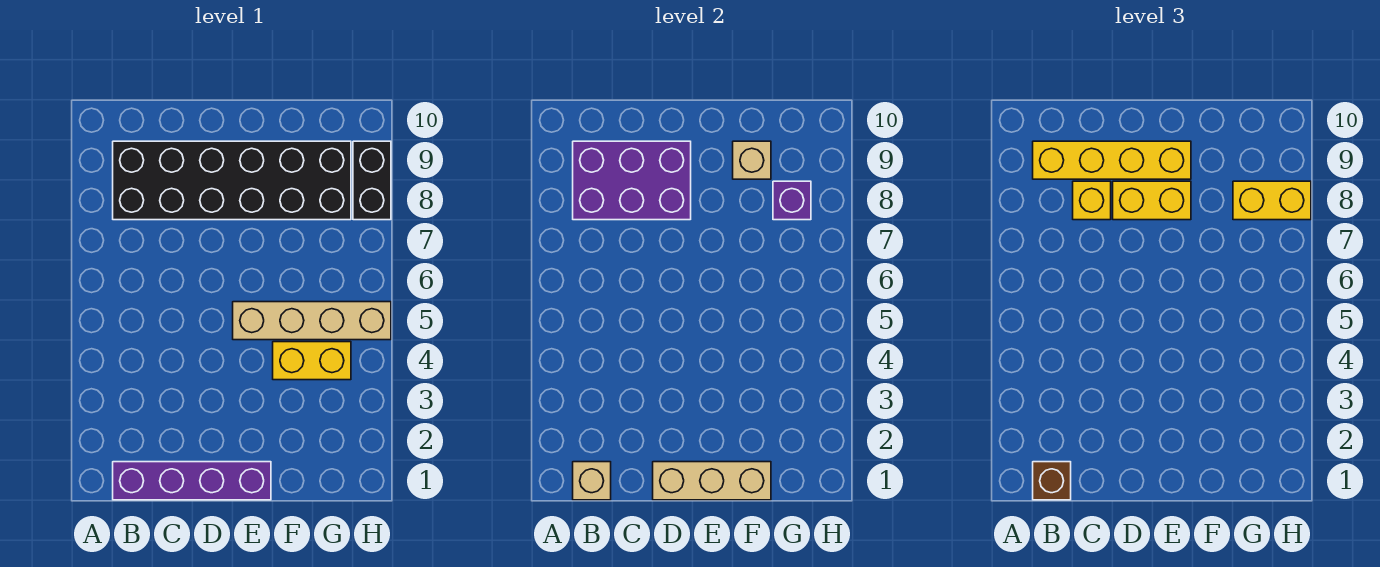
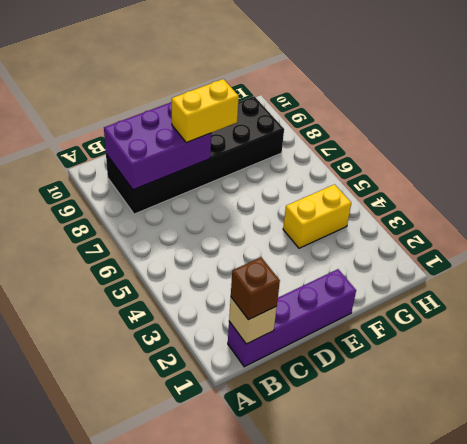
none -> tan 1x4 brick [233,302,391,340]
none -> black 1x2 brick [353,141,391,220]
none -> tan 1x3 brick [653,462,771,500]

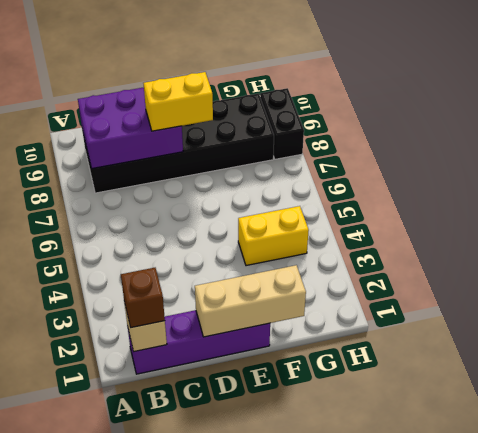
none -> tan 1x4 brick [233,302,391,340]
none -> tan 1x1 brick [733,141,771,179]
none -> purple 1x1 brick [773,181,811,220]

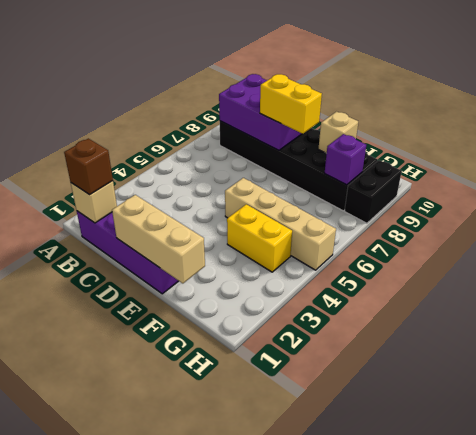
none -> yellow 1x4 brick [1033,141,1191,179]
none -> yellow 1x1 brick [1073,181,1111,220]
none -> yellow 1x2 brick [1233,181,1311,220]

